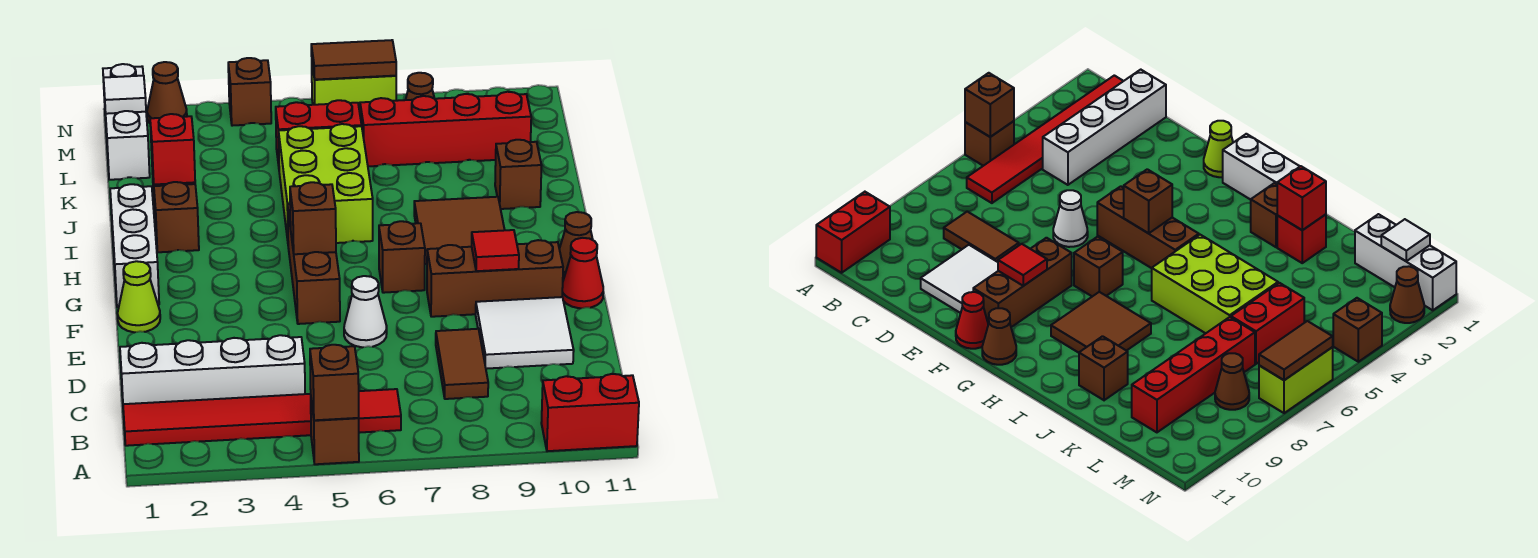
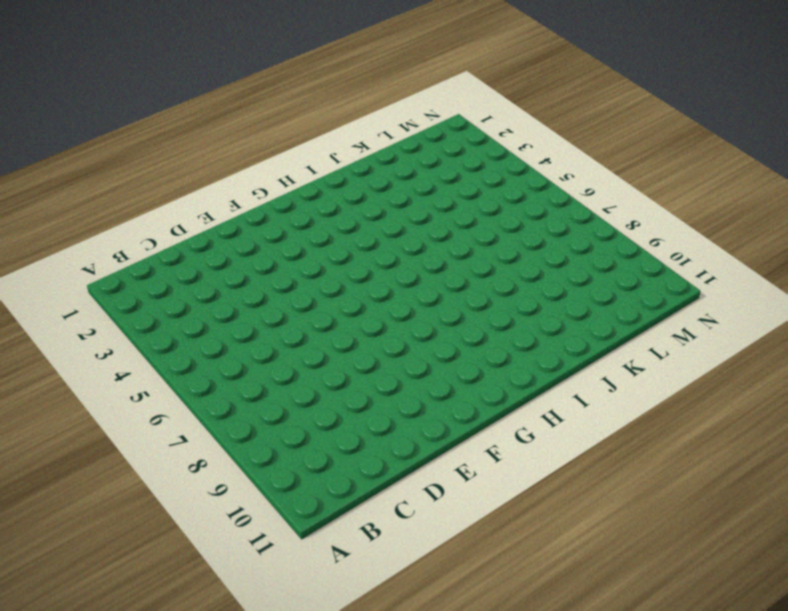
none -> brown 1x1 brick [311,401,359,464]
none -> red 1x2 brick [541,374,639,451]
none -> red 1x6 tile [123,389,401,446]
none -> white 1x4 brick [120,335,305,414]

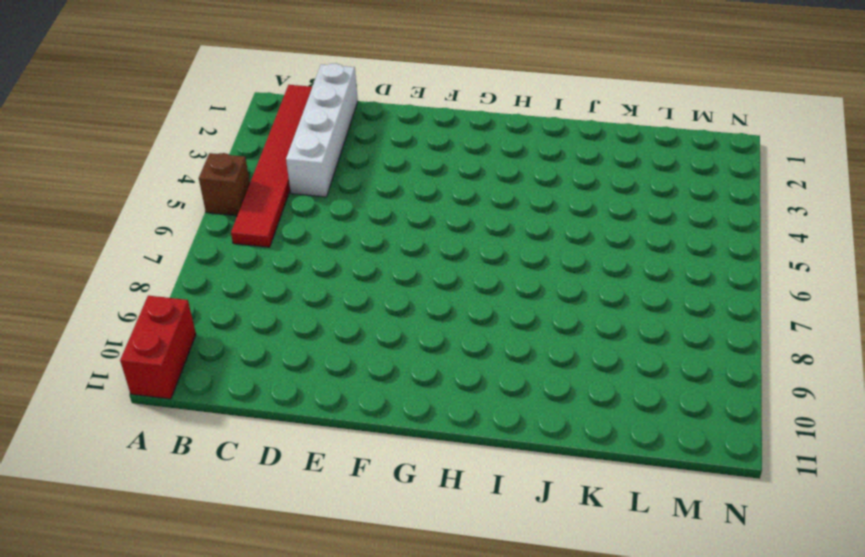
none -> brown 1x2 tile [436,329,488,399]
none -> white 2x2 tile [476,297,574,369]
none -> white 1x1 cone [344,276,387,347]
none -> lime 1x1 cone [117,261,160,332]

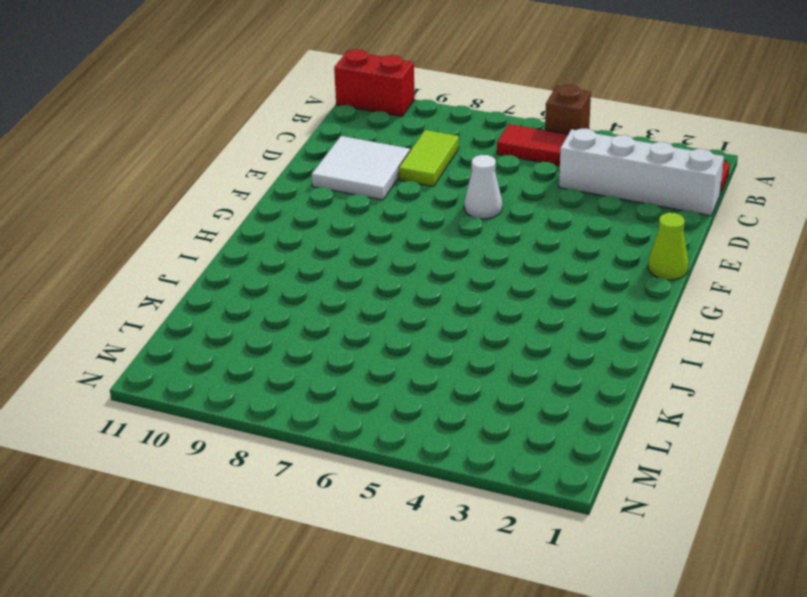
lime 1x2 tile [399,130,459,187] -> brown 1x2 tile [436,329,488,399]
none -> brown 1x3 brick [288,204,340,324]
none -> brown 1x3 brick [427,240,563,317]
none -> red 1x1 cone [562,238,603,308]
none -> white 1x3 brick [110,184,159,307]

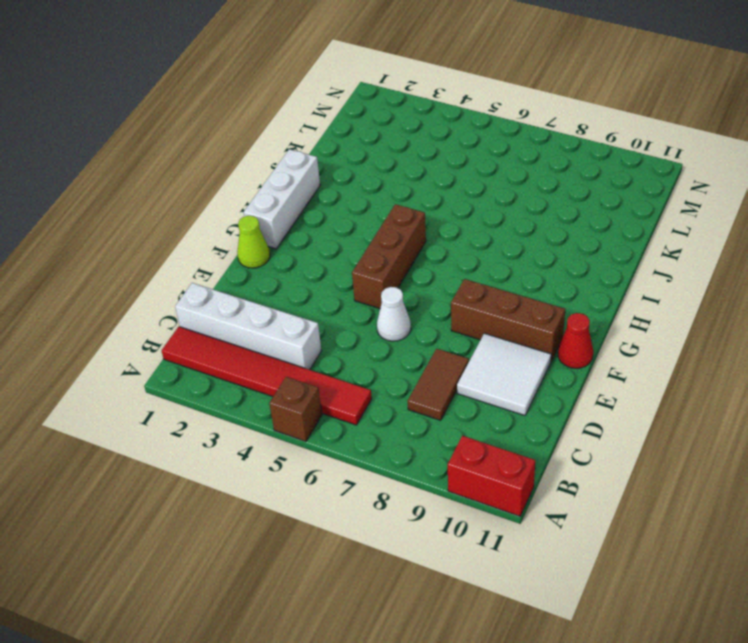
none -> brown 1x1 brick [379,221,425,293]
none -> brown 1x1 cone [559,212,593,279]
none -> brown 2x2 tile [414,197,505,264]
none -> brown 1x1 brick [154,182,199,252]

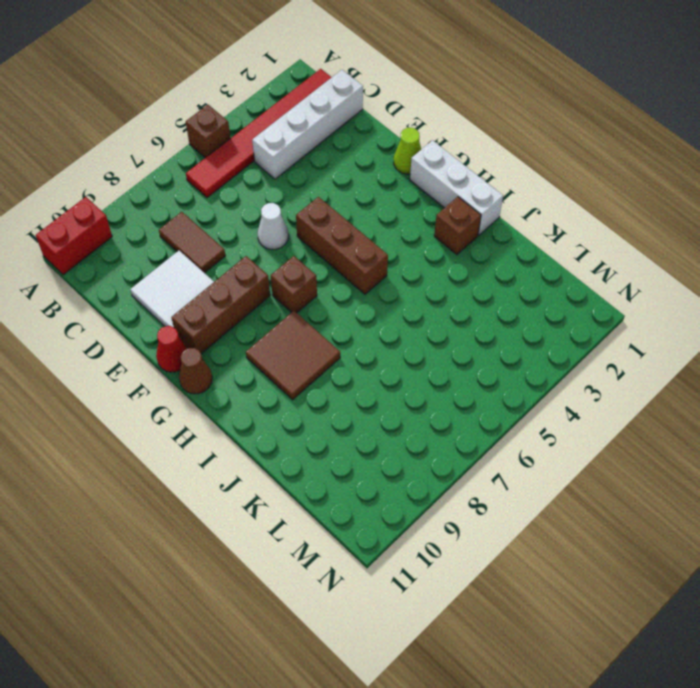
none -> lime 2x3 brick [279,124,373,243]
none -> red 1x1 brick [1277,214,1326,263]
none -> brown 1x1 brick [495,140,542,209]
none -> white 1x3 brick [103,64,150,180]

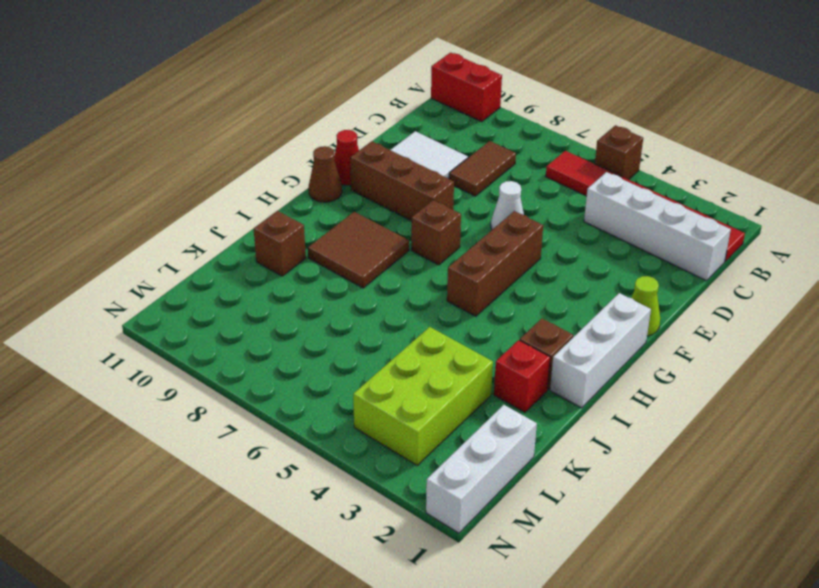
lime 2x3 brick [353,327,493,465] -> lime 2x3 brick moved to [279,124,373,243]
none -> red 1x2 brick [276,100,362,166]
none -> red 1x4 brick [360,92,531,166]
none -> brown 1x1 cone [406,73,434,100]
none -> brown 1x1 cone [147,62,187,123]

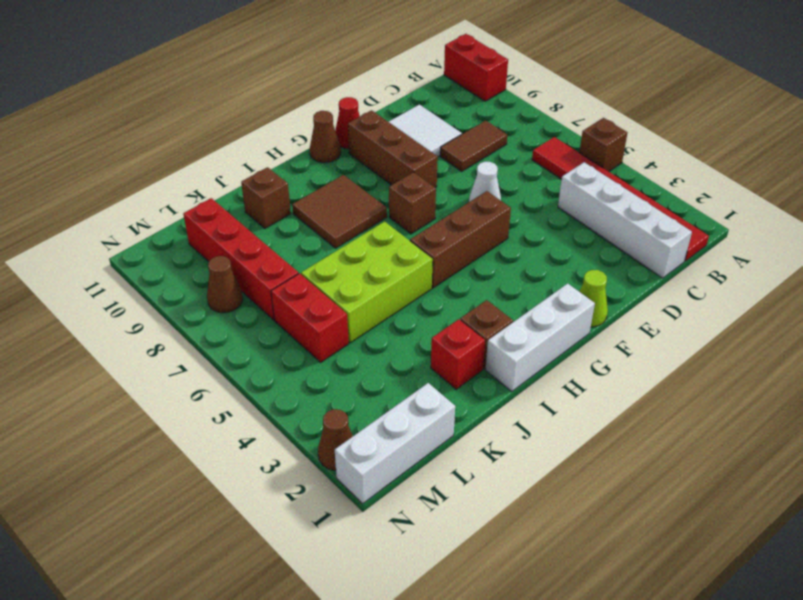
none -> brown 1x1 brick [228,58,271,126]
none -> lime 1x2 brick [312,65,396,112]
none -> brown 1x1 brick [310,345,359,420]
none -> red 1x1 tile [472,230,519,271]

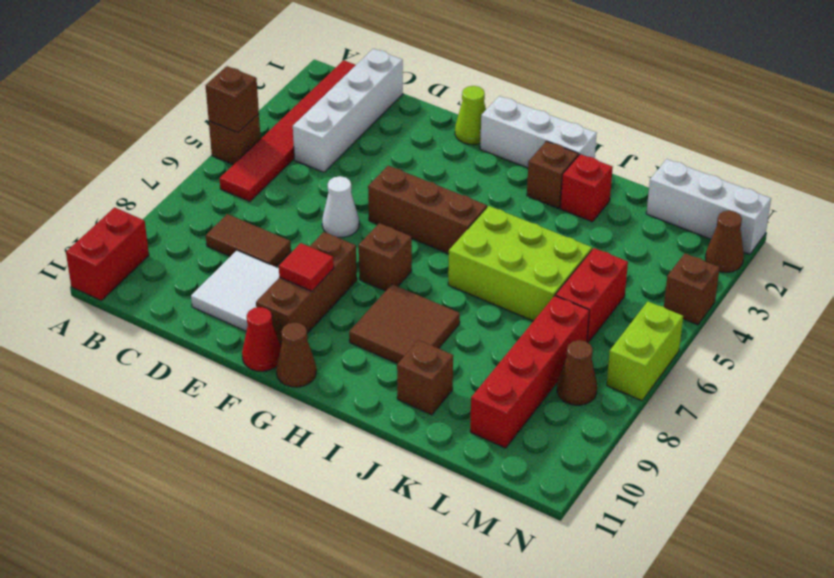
none -> brown 1x1 brick [290,182,336,254]
none -> red 1x1 brick [150,114,195,184]
none -> white 1x1 tile [103,76,146,114]
none -> brown 1x2 tile [311,40,396,80]

